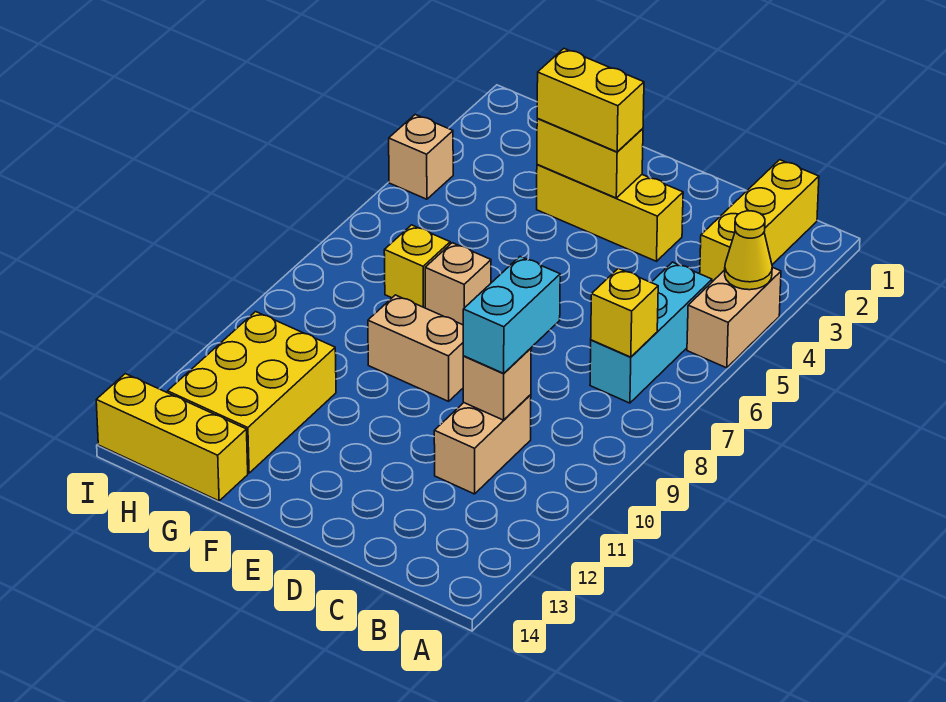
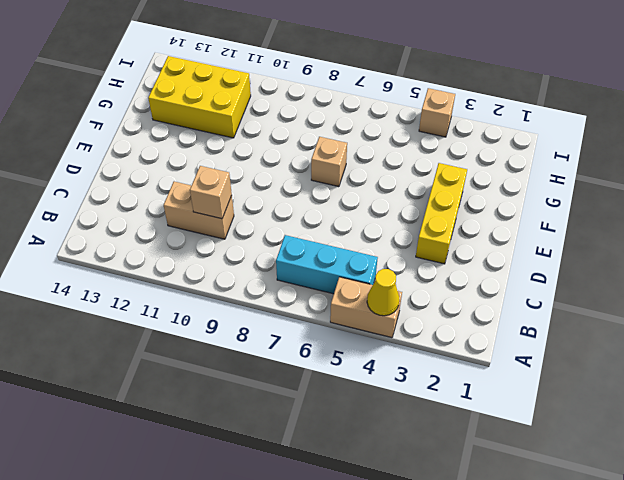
none -> yellow 1x3 brick [700,160,819,282]
none -> tan 1x2 brick [368,295,463,401]
none -> yellow 1x1 brick [384,225,450,308]

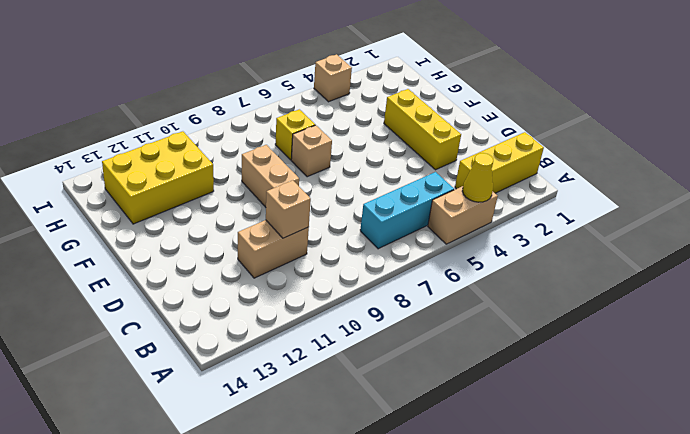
none -> yellow 1x3 brick [96,374,248,501]
none -> yellow 1x1 brick [591,268,658,357]
none -> yellow 1x2 brick [537,118,643,198]

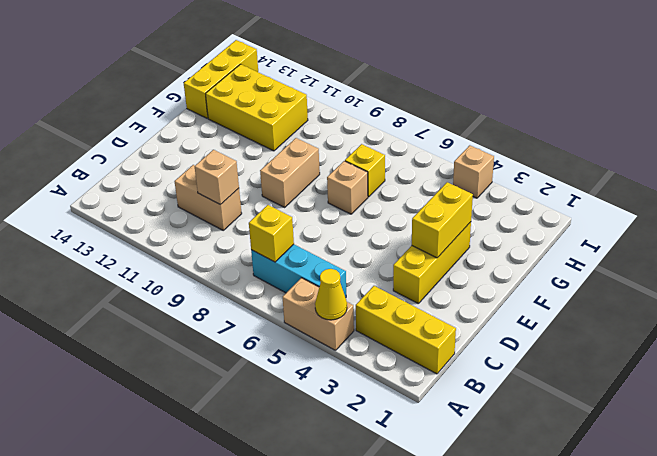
none -> cyan 1x2 brick [463,257,560,373]
none -> yellow 1x2 brick [537,49,644,152]

